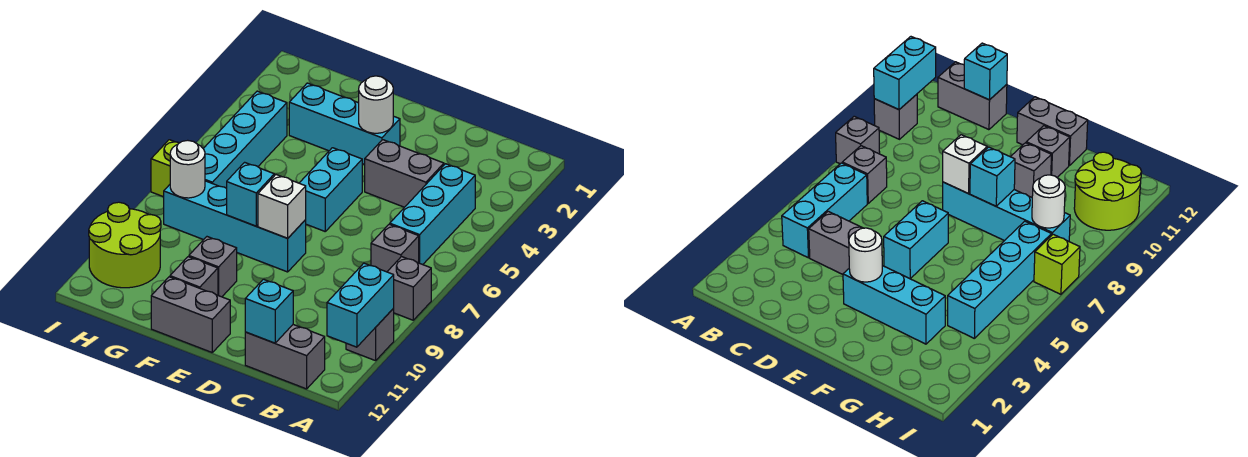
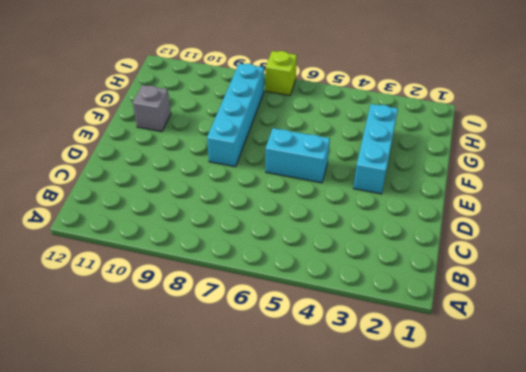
none -> grey 1x1 brick [387,257,431,320]
none -> grey 1x1 brick [346,309,394,361]
none -> cyan 1x3 brick [390,164,475,265]

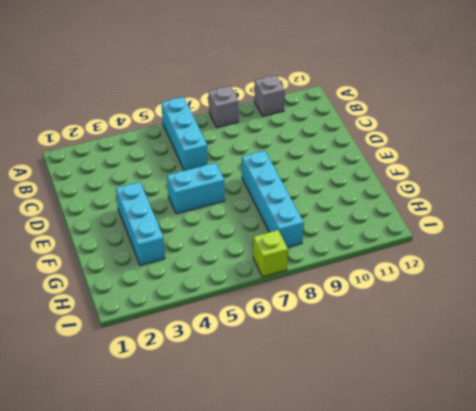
cyan 1x3 brick [161,97,208,171] -> cyan 1x3 brick turned to [390,164,475,265]
none -> grey 1x1 brick [371,224,419,272]
none -> grey 1x2 brick [245,325,325,389]
none -> grey 1x2 brick [365,140,444,207]

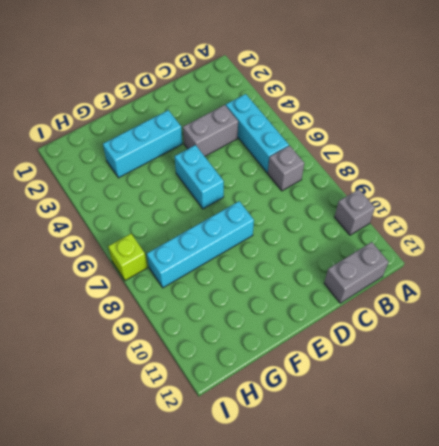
none -> grey 1x1 brick [387,257,431,320]
none -> grey 1x2 brick [151,277,230,352]
none -> grey 1x1 brick [189,237,237,297]

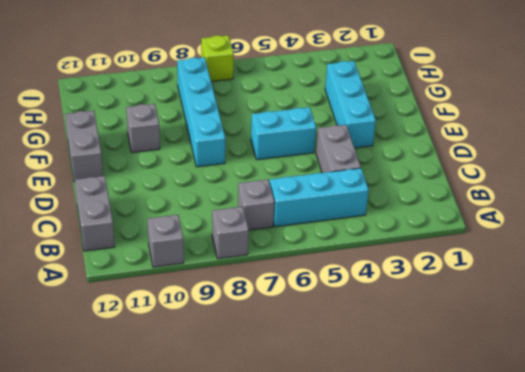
none -> grey 1x1 brick [170,257,218,295]
none -> cyan 1x4 brick [203,91,287,188]
none -> lime 2x2 round brick [89,202,161,288]

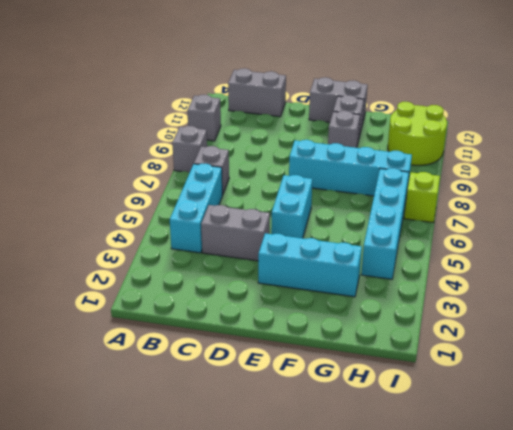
none -> cyan 1x2 brick [327,263,394,347]
none -> cyan 1x1 brick [245,279,293,343]
none -> white 1x1 round brick [359,76,393,133]

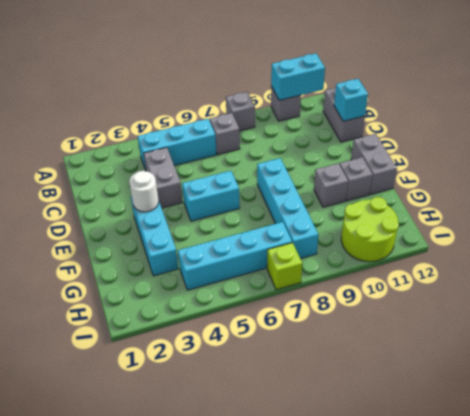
none -> white 1x1 brick [258,175,306,238]
none -> cyan 1x1 brick [227,162,274,226]
none -> white 1x1 round brick [170,140,205,198]

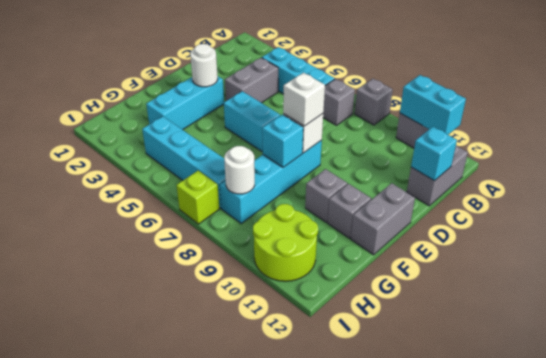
white 1x1 brick [283,73,325,126] -> none

